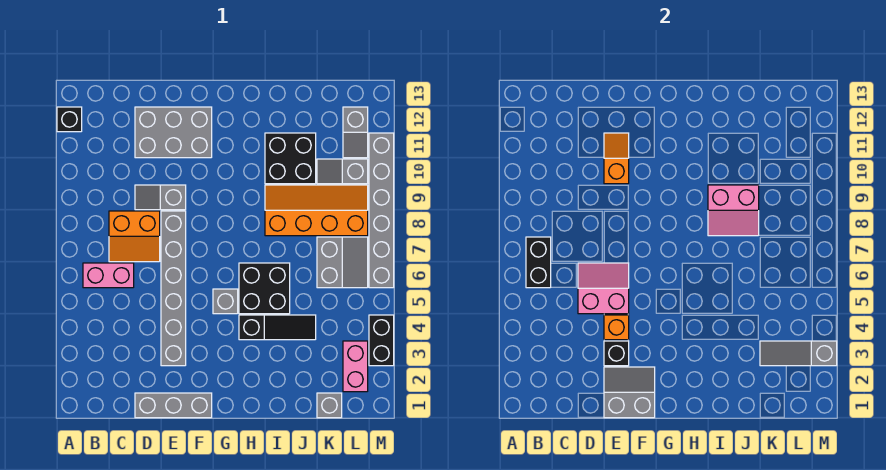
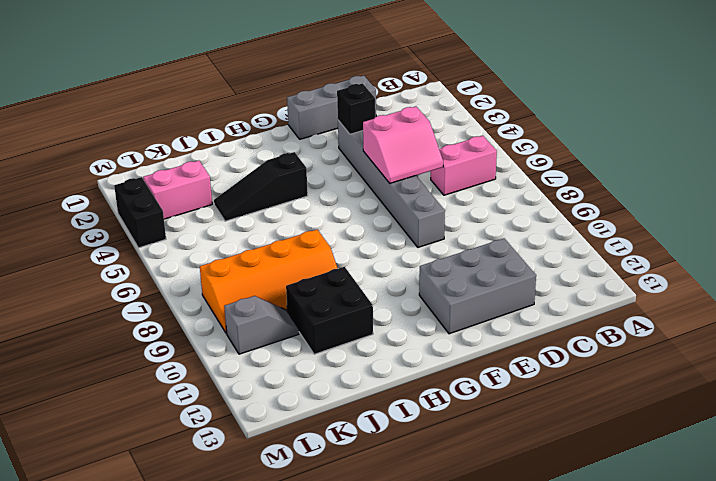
pink 1x2 brick [143,160,212,219] -> pink 1x2 brick turned to [343,341,368,392]
none -> black 1x1 brick [57,107,82,132]
none -> orange 2x2 slope [109,211,160,262]
none -> grey 1x2 slope [135,185,186,210]

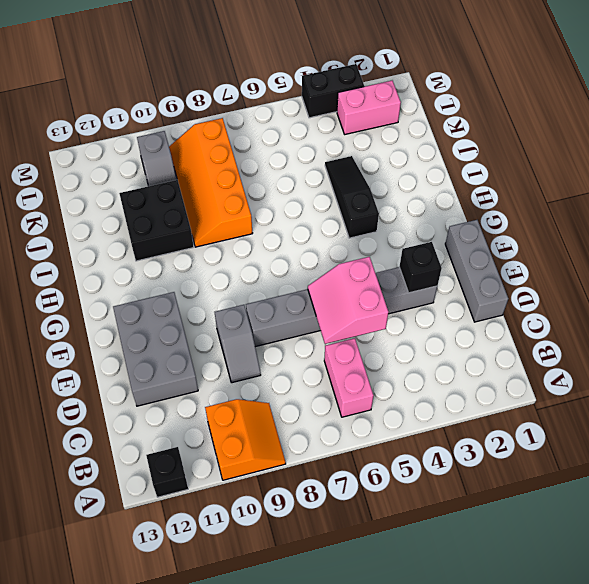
orange 2x2 slope [205,399,286,480] -> orange 2x2 slope moved to [109,211,160,262]
none -> grey 1x1 brick [213,289,238,314]
none -> black 2x2 brick [239,263,290,314]
none -> grey 1x1 brick [317,393,342,418]

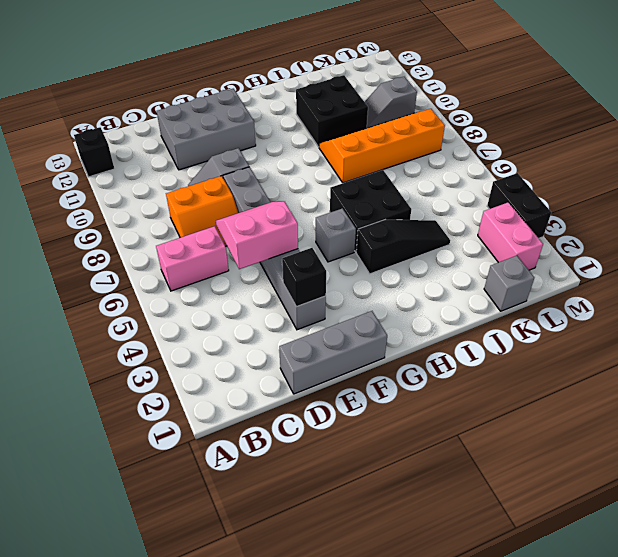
none -> grey 2x2 slope [317,237,368,288]
none -> grey 1x2 slope [343,107,368,158]
none -> grey 1x6 brick [369,133,394,288]

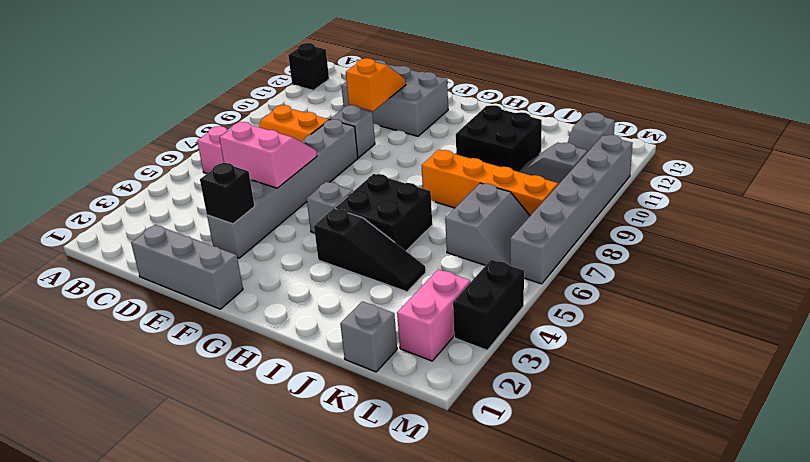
none -> black 1x2 brick [526,237,551,288]
none -> grey 2x2 slope [604,367,655,418]
none -> orange 1x1 brick [604,315,629,340]

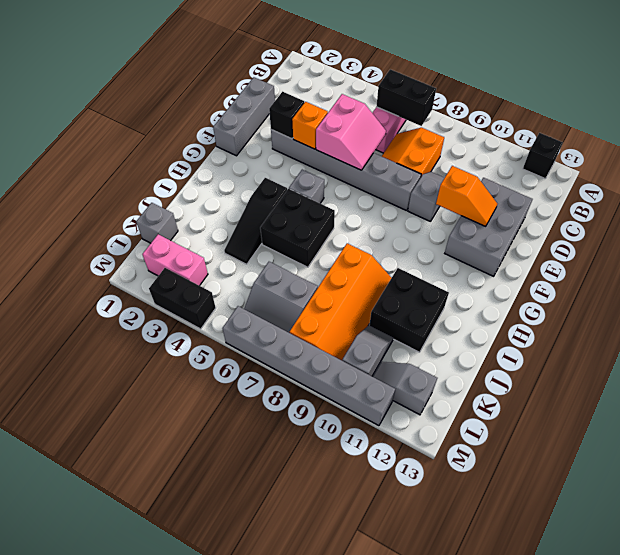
none -> grey 2x2 slope [604,367,655,418]
none -> pink 2x2 slope [708,185,759,236]
none -> grey 1x3 slope [760,341,837,366]

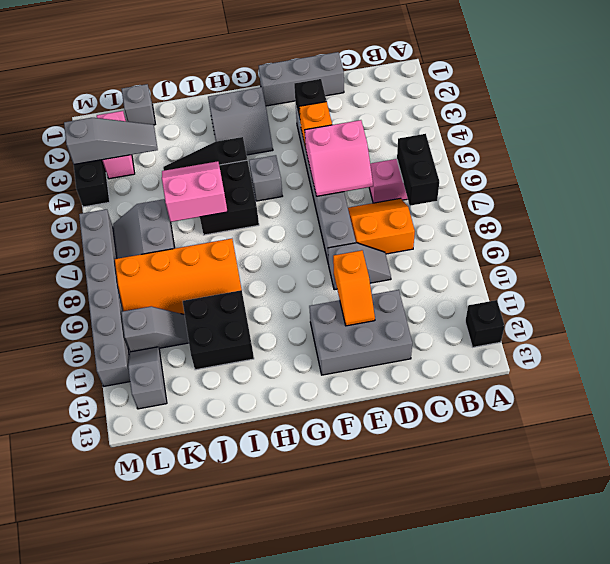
grey 2x2 slope [208,87,273,155] -> grey 2x2 slope moved to [604,367,655,418]
pink 2x2 slope [162,161,227,222] -> pink 2x2 slope moved to [708,185,759,236]

